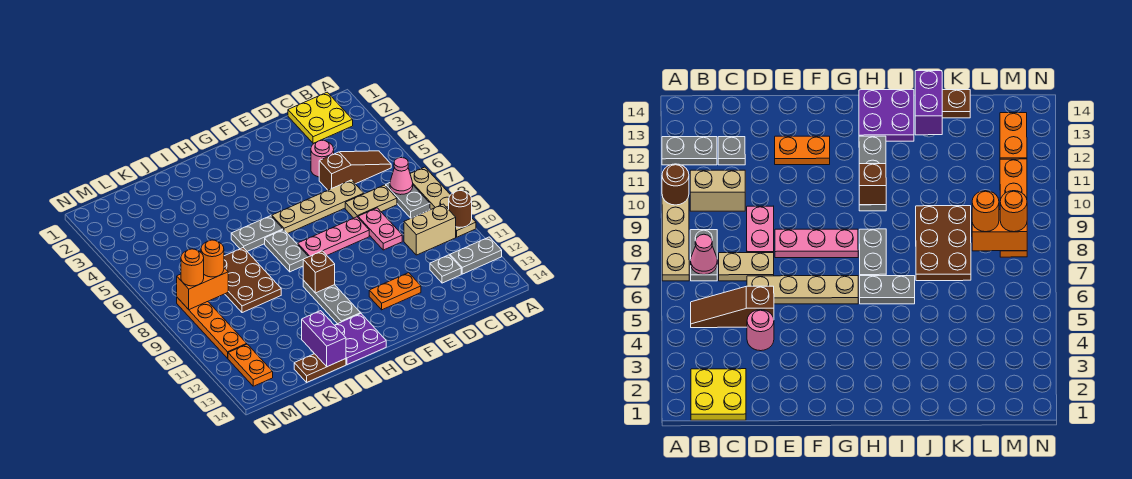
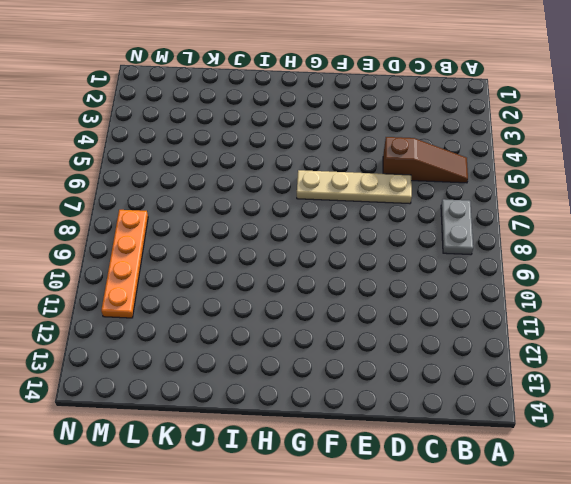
none -> tan 1x4 plate [410,167,476,237]
none -> grey 1x2 plate [450,237,502,274]
none -> yellow 2x2 plate [288,92,353,143]

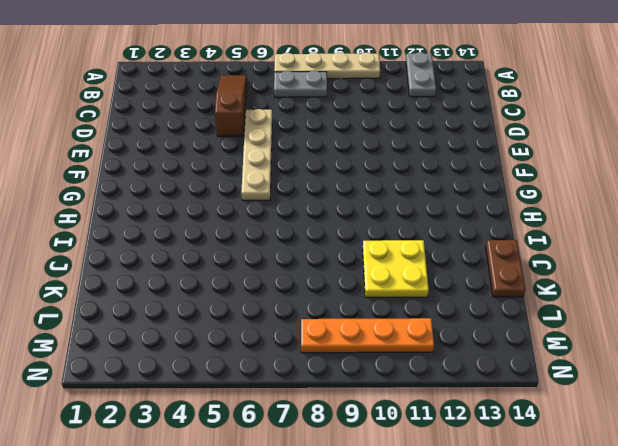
yellow 2x2 plate [363,240,429,297] -> yellow 2x2 plate moved to [288,92,353,143]
none -> tan 1x2 brick [404,204,456,255]
none -> tan 1x2 plate [345,185,397,218]
none -> grey 1x1 plate [430,255,461,283]

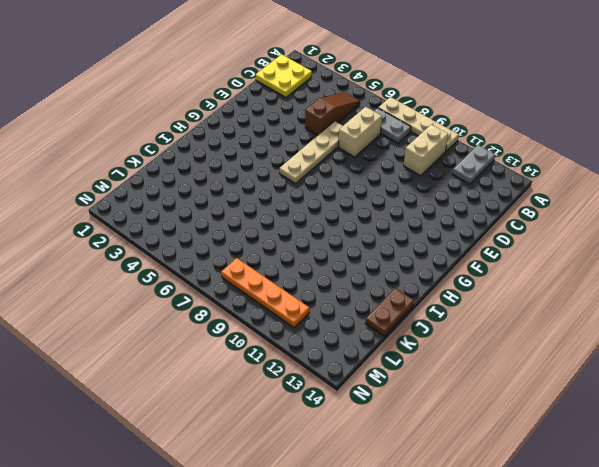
tan 1x2 brick [338,107,382,157] -> tan 1x2 plate [345,185,397,218]
none -> grey 1x1 plate [430,255,461,283]
none -> pink 1x1 round brick [311,140,334,177]
none -> pink 1x2 plate [358,208,402,250]

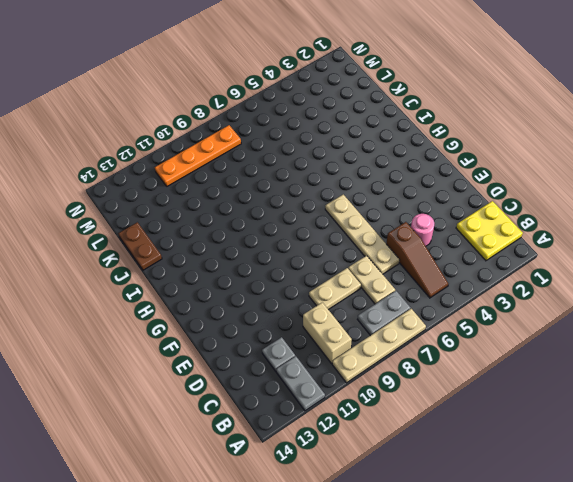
tan 1x2 plate [309,268,361,310] -> pink 1x2 plate [358,208,402,250]
none -> pink 1x3 plate [298,217,369,256]
none -> orange 1x2 plate [369,273,421,310]
none -> grey 1x2 plate [231,216,283,251]

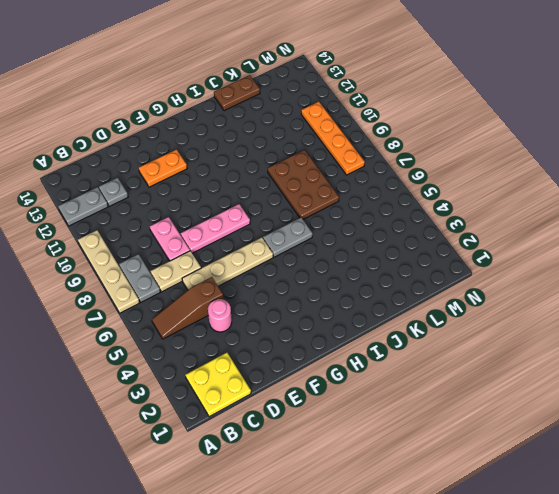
none -> tan 1x2 brick [404,204,456,255]
none -> grey 1x2 plate [265,230,309,272]
none -> grey 1x3 plate [303,280,361,324]

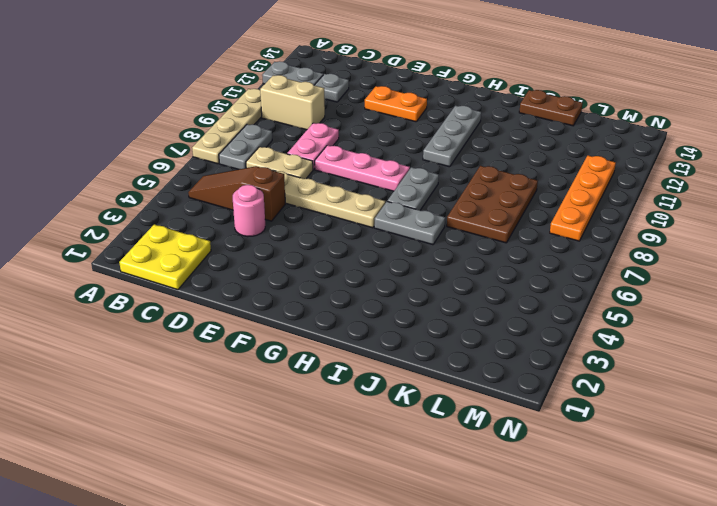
none -> purple 2x2 plate [335,314,386,365]
none -> orange 1x2 plate [228,344,273,386]
none -> brown 1x1 round brick [449,191,472,227]

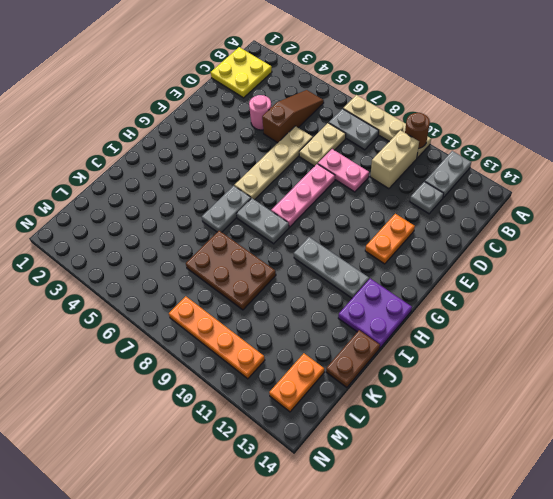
orange 1x2 plate [269,353,324,412] -> orange 1x2 plate turned to [228,344,273,386]
none -> pink 1x1 cone [390,158,413,195]
none -> brown 1x1 brick [303,251,335,293]
none -> purple 1x2 brick [302,311,346,367]

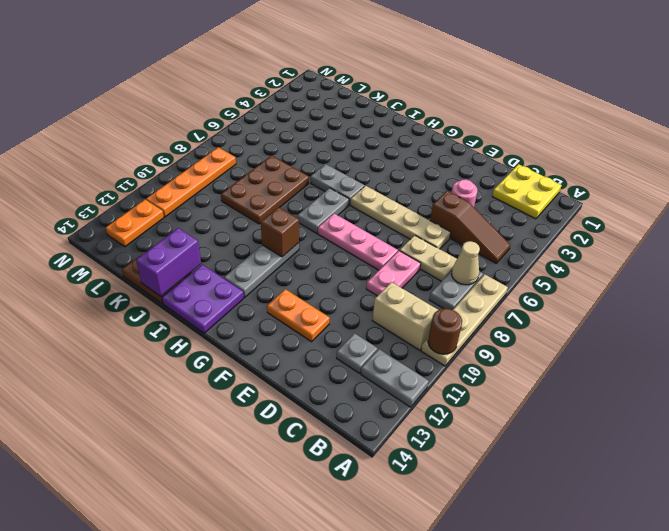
tan 1x1 cone [451,241,480,285] -> pink 1x1 cone [390,158,413,195]
none -> orange 1x2 brick [177,268,228,310]
none -> orange 1x1 round brick [201,240,224,277]
none -> orange 1x1 round brick [181,249,204,286]

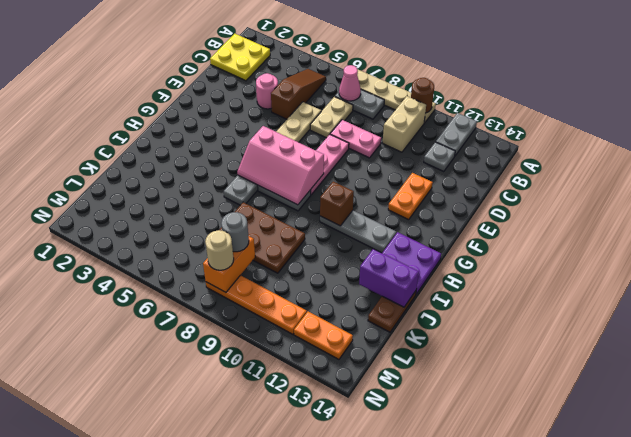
pink 2x3 slope [237,126,324,205] -> none
grey 1x1 round brick [221,212,249,252] -> orange 1x1 round brick [201,240,224,277]
tan 1x1 round brick [205,230,234,270] -> orange 1x1 round brick [181,249,204,286]

